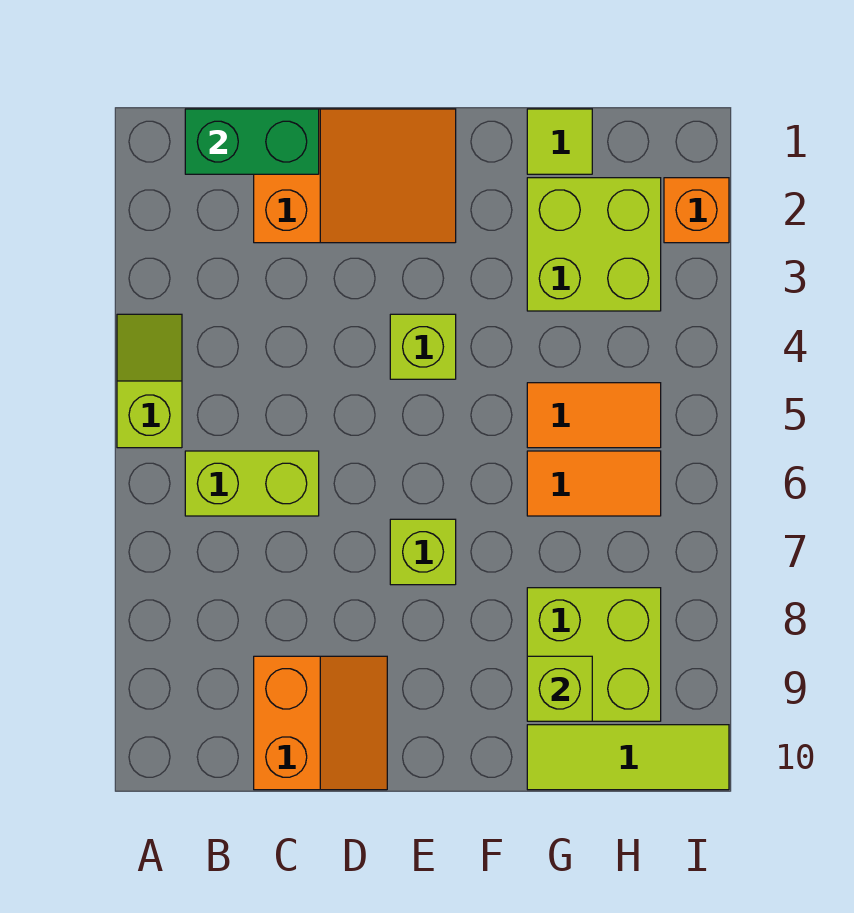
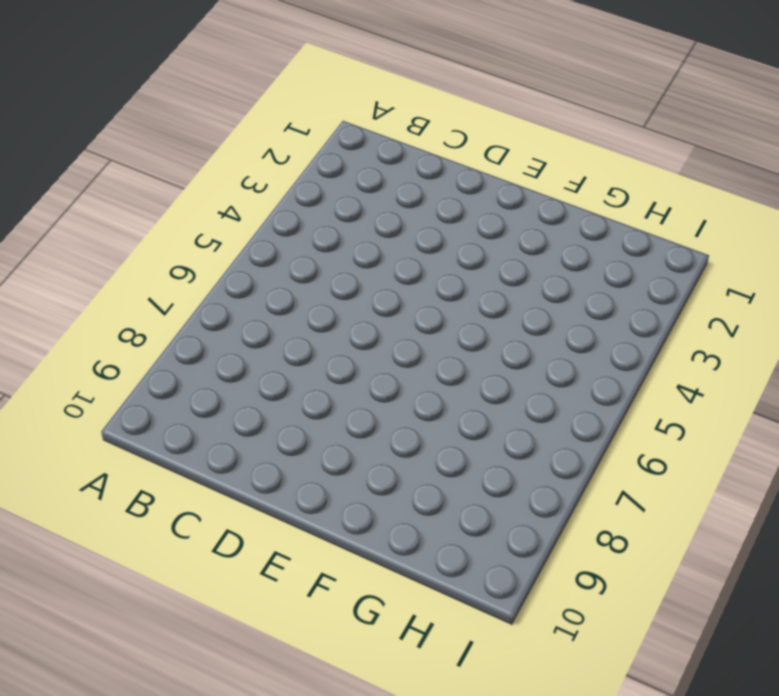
none -> lime 1x2 slope [117,314,182,448]
none -> lime 1x2 brick [185,451,319,516]
none -> orange 2x3 slope [254,109,456,243]

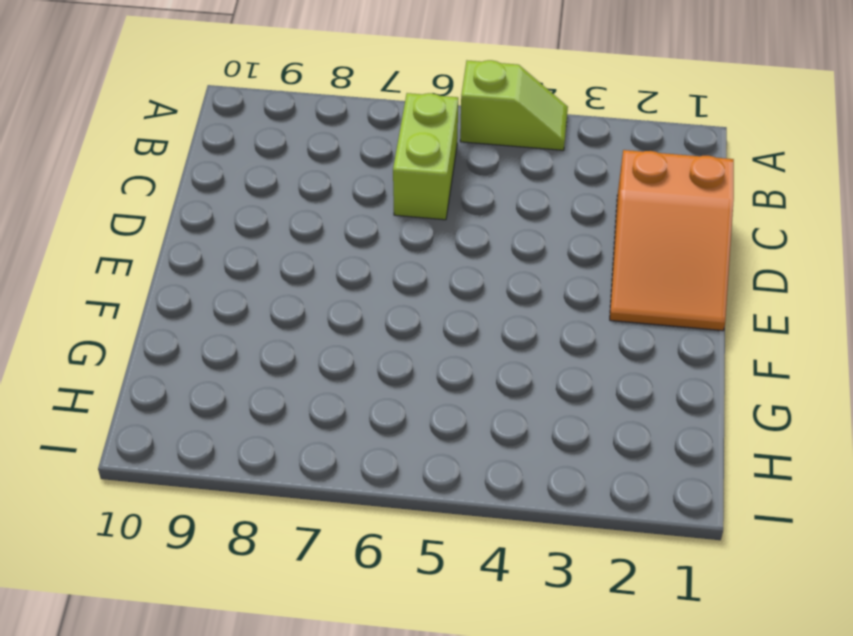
none -> orange 2x2 slope [254,656,387,790]
none -> lime 1x1 brick [390,314,456,379]
none -> lime 1x1 brick [390,519,456,585]

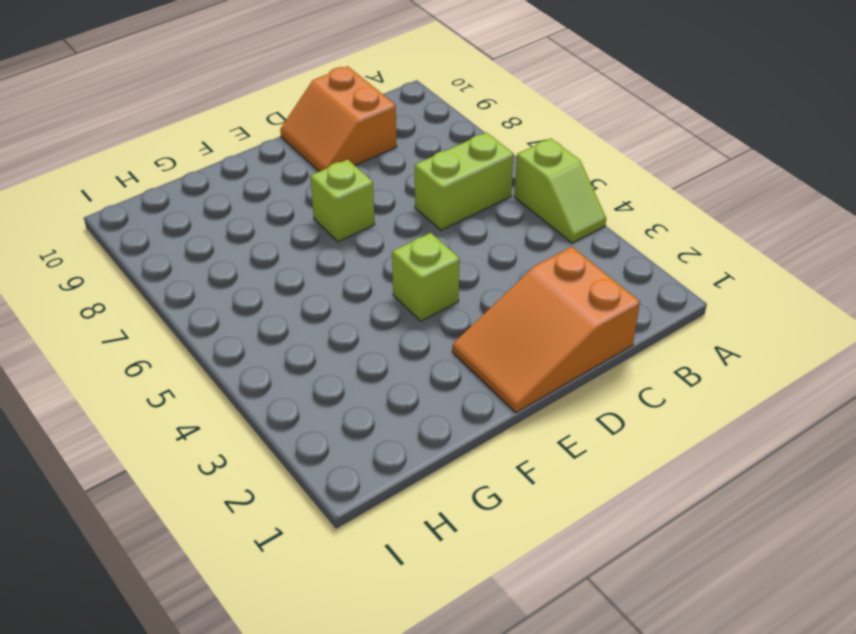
none -> lime 1x1 tile [527,109,592,174]
none -> lime 2x2 brick [527,178,661,311]
none -> orange 1x2 tile [527,383,661,448]

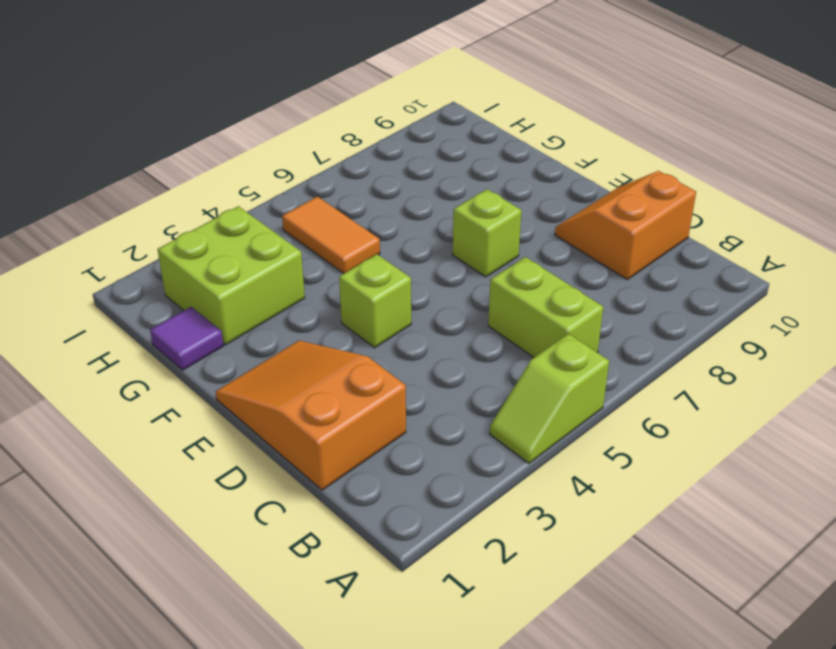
purple 1x1 tile [150,307,223,370] -> lime 1x1 tile [527,109,592,174]
none -> orange 1x2 tile [527,451,661,516]
none -> lime 2x2 brick [527,588,661,721]
none -> lime 1x3 tile [527,725,729,790]

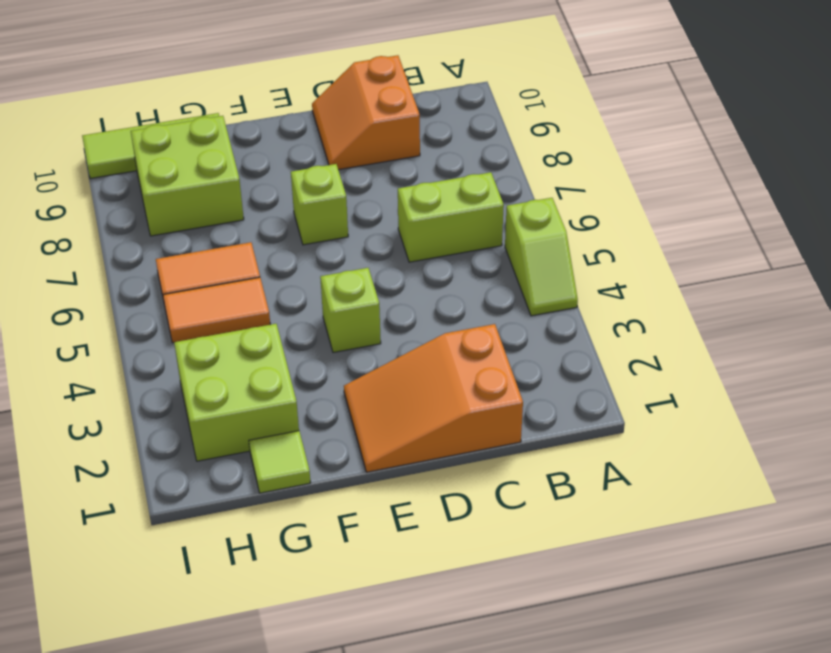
none -> orange 1x1 brick [664,178,729,243]
none -> green 1x2 brick [185,109,319,174]
none -> lime 1x1 brick [527,656,592,721]

